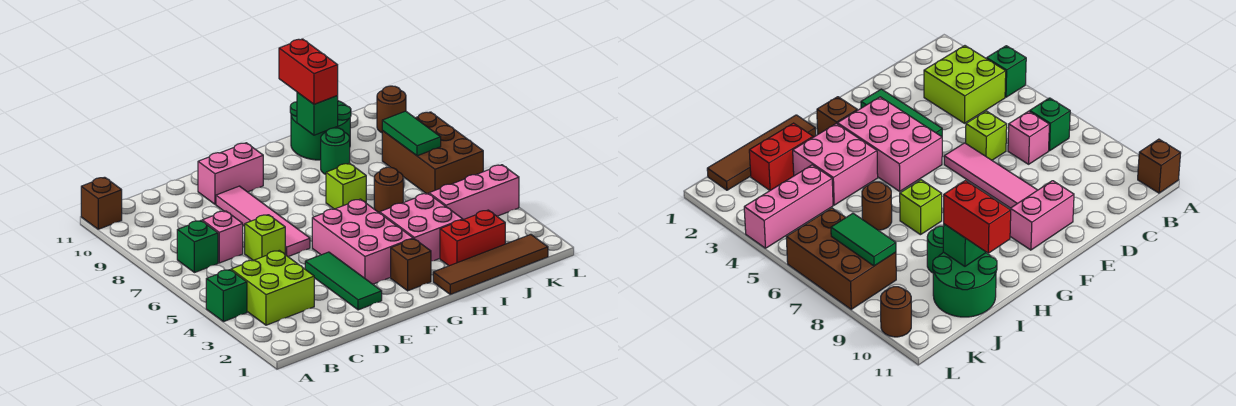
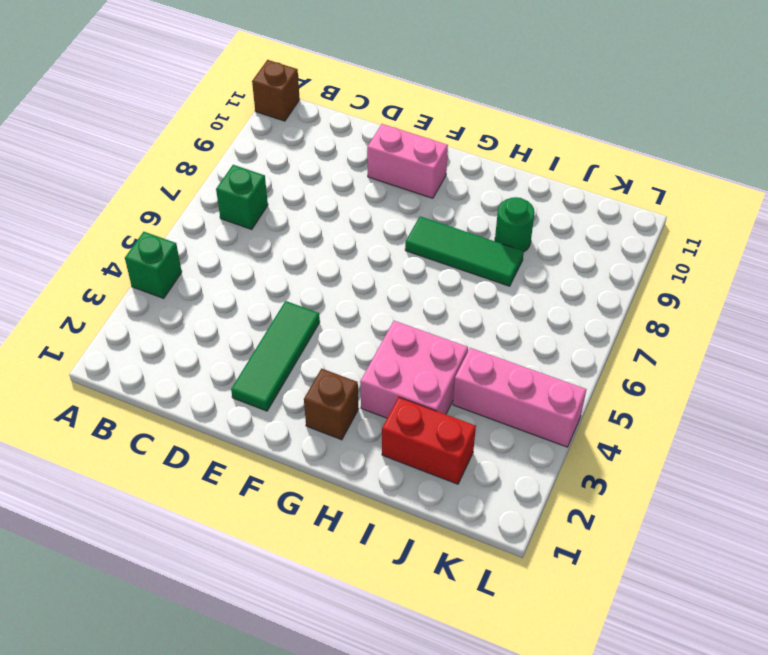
green 1x3 tile [405,216,524,286] -> none
none -> lime 2x2 brick [231,250,314,325]
none -> pink 1x1 brick [202,211,243,263]
none -> lime 1x1 brick [245,215,285,260]

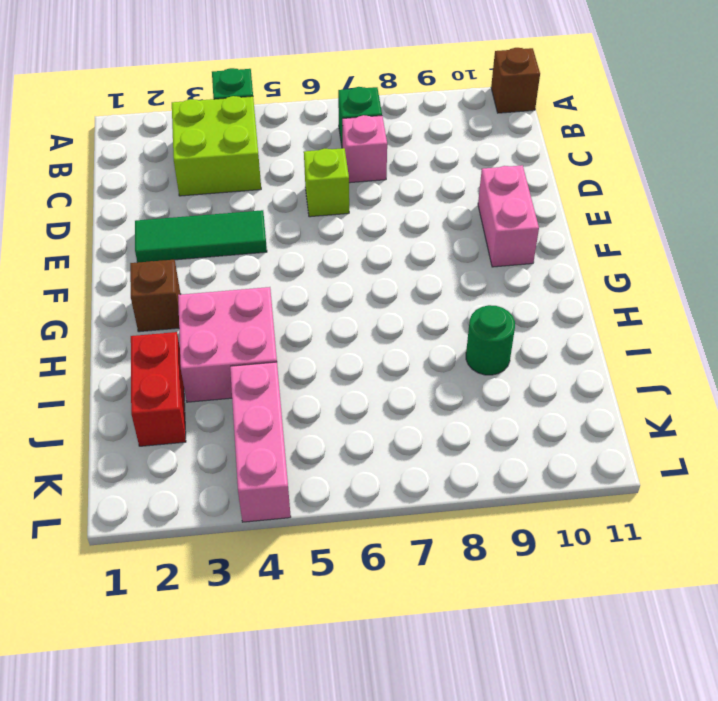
none -> pink 1x4 tile [216,186,310,257]
none -> pink 2x3 brick [312,199,413,284]
none -> brown 1x4 tile [433,235,548,294]

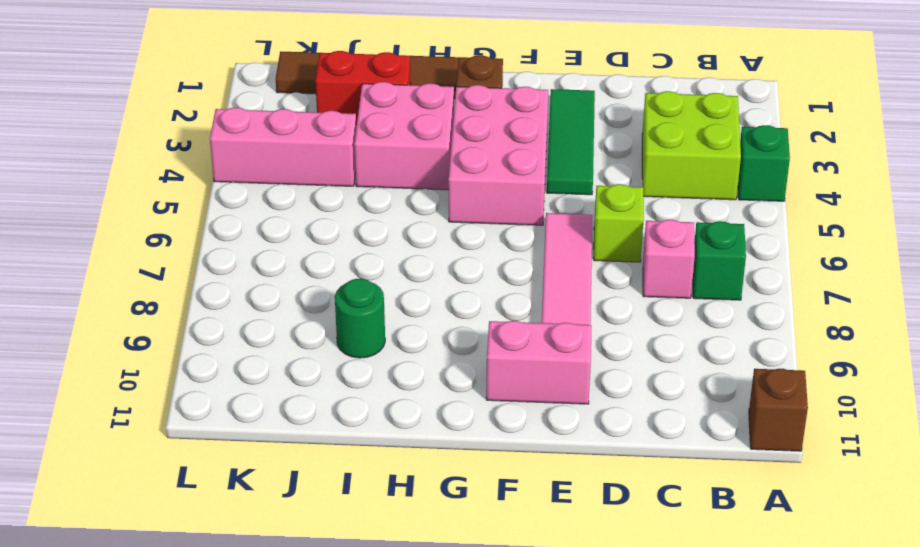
none -> lime 1x1 brick [326,163,366,209]
none -> brown 1x1 round brick [374,167,403,213]
none -> green 2x2 round brick [290,101,351,160]

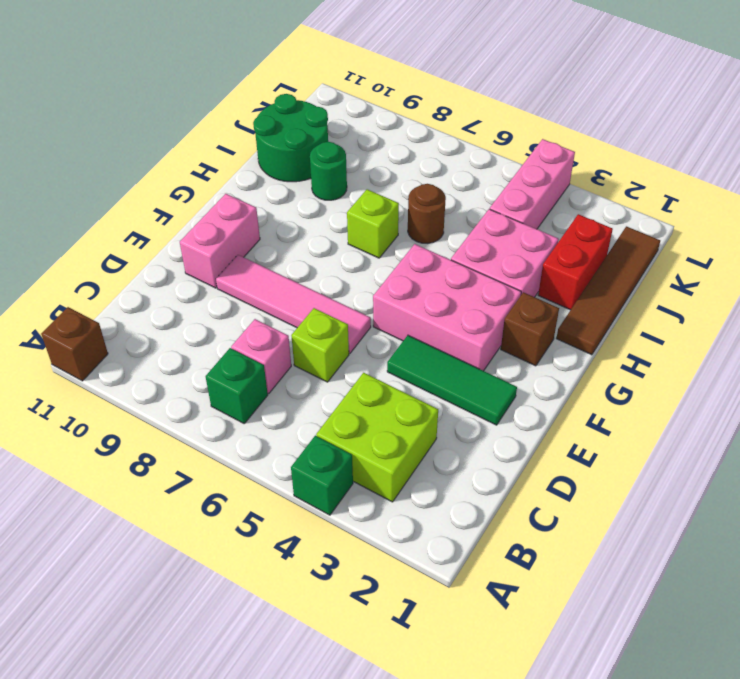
none -> brown 2x3 brick [382,112,483,194]
none -> brown 1x1 round brick [377,86,406,133]
none -> green 1x1 brick [297,92,338,135]

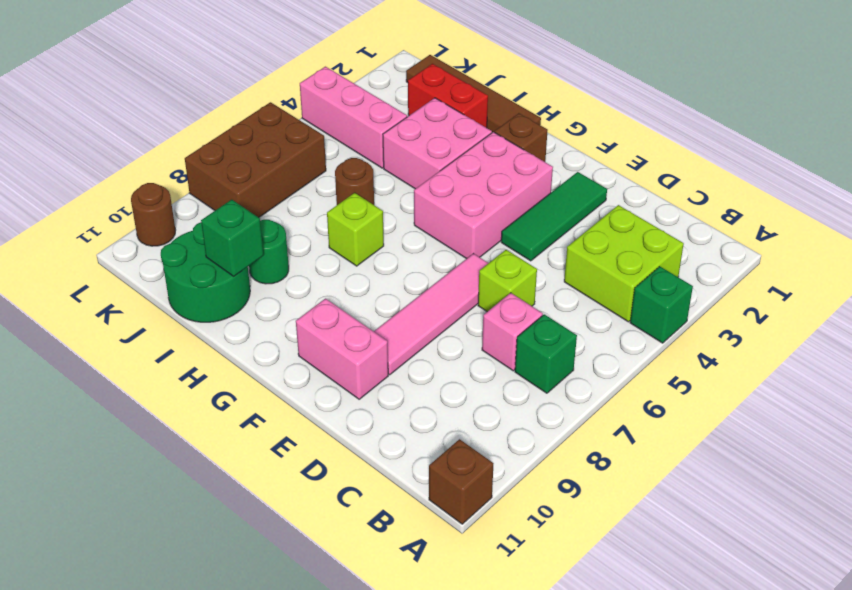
none -> green 1x2 tile [382,111,441,156]
none -> red 1x2 brick [279,39,338,104]

